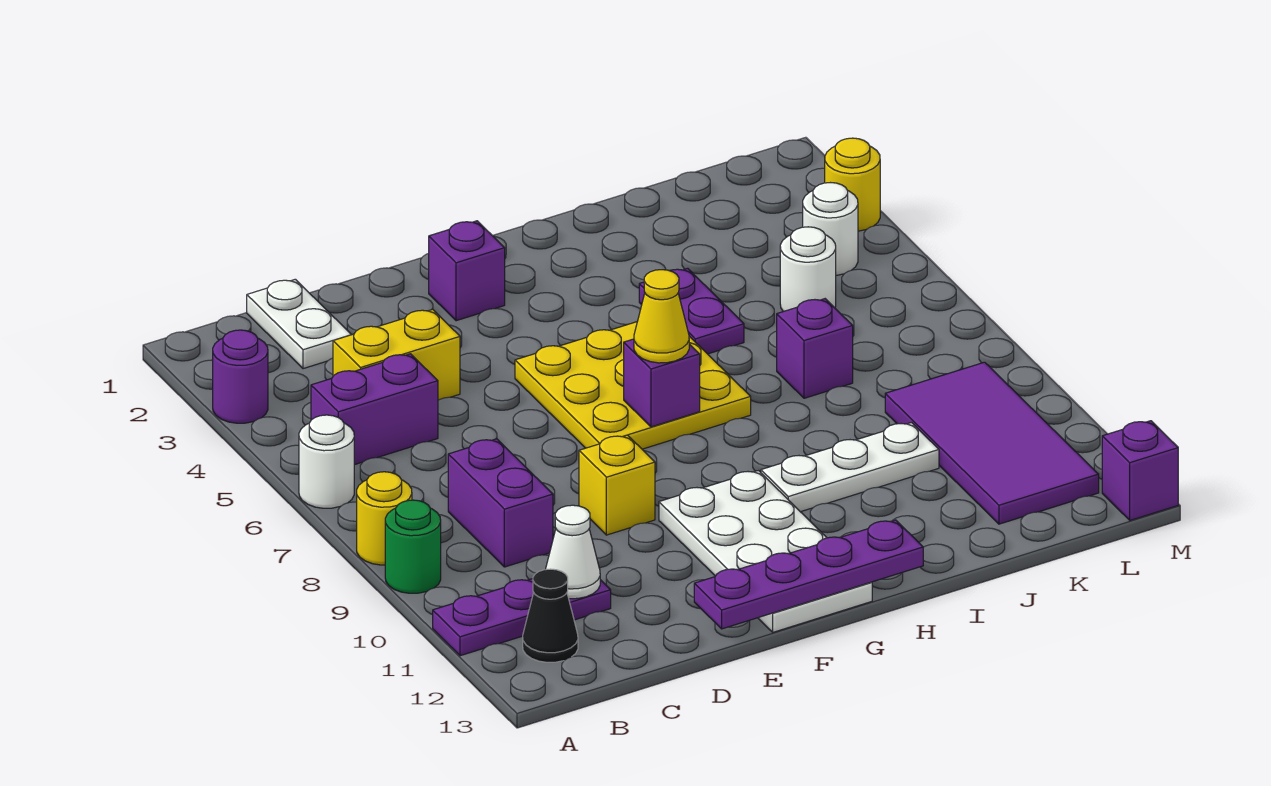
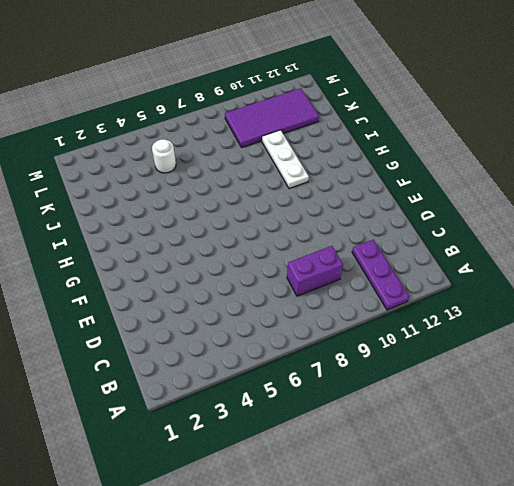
none -> purple 1x1 round brick [213,330,268,423]
none -> white 1x1 round brick [299,415,354,508]
none -> yellow 1x1 round brick [357,472,412,565]

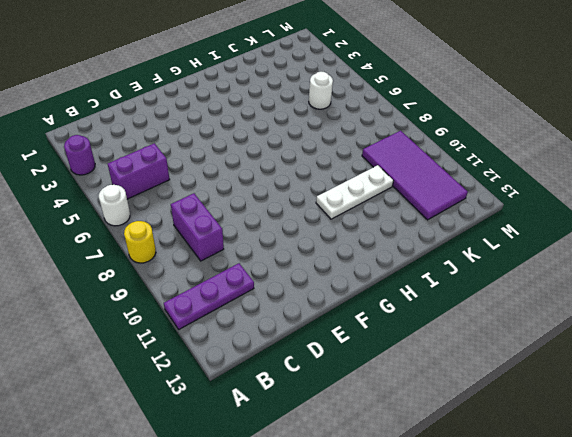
none -> green 1x1 round brick [385,500,441,593]
none -> black 1x1 cone [523,569,578,662]
none -> white 1x2 plate [247,279,351,369]

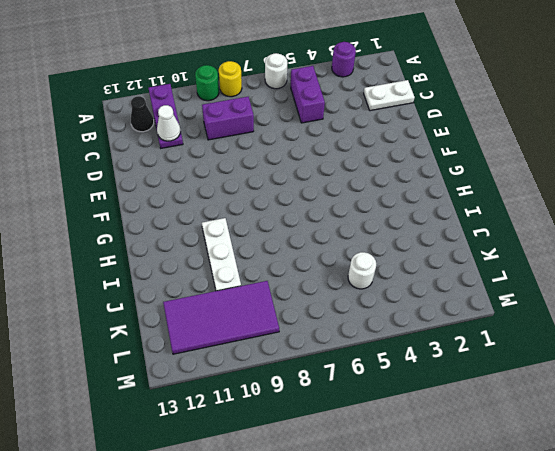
none -> yellow 1x2 brick [333,309,460,400]
none -> yellow 1x1 brick [579,435,655,535]
none -> purple 1x1 brick [429,221,505,321]

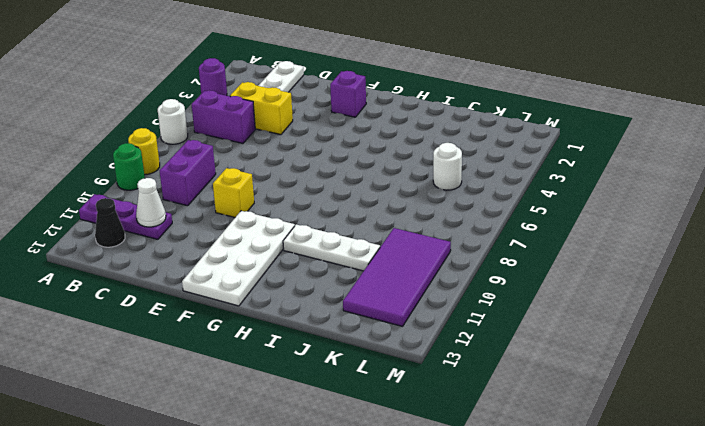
none -> yellow 3x3 plate [515,322,751,449]
none -> purple 1x2 plate [639,268,744,354]
none -> purple 1x1 brick [777,299,853,398]

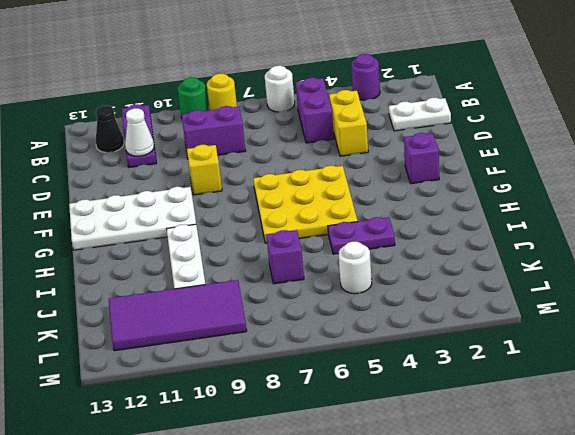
none -> white 1x1 round brick [803,183,858,275]
none -> yellow 1x1 round brick [825,138,880,231]
none -> purple 1x1 brick [1102,421,1178,520]

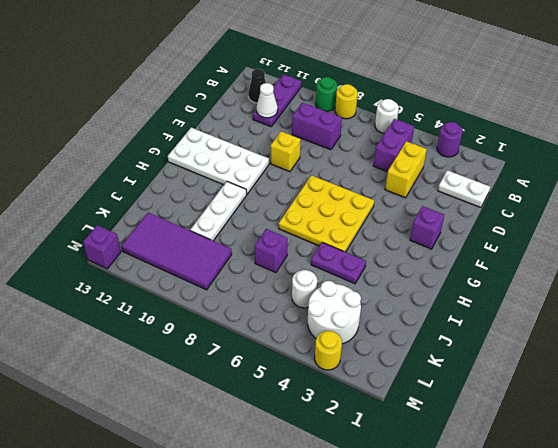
white 2x2 round brick [308,281,361,344] -> white 1x1 round brick [803,183,858,275]
none -> purple 1x4 plate [694,520,923,629]
none -> purple 1x1 brick [624,339,700,427]
none -> yellow 1x1 cone [634,270,689,363]

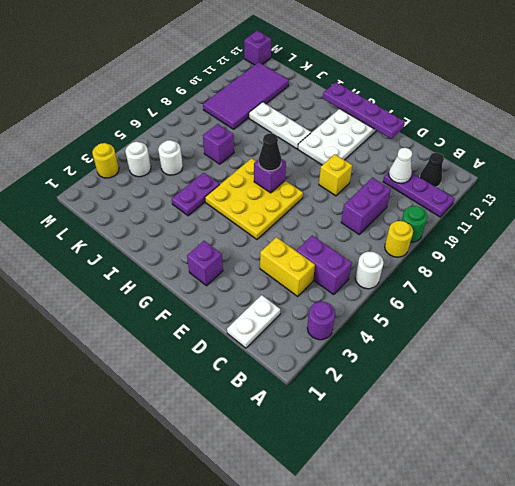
black 1x1 cone [259,133,282,171] -> yellow 1x1 cone [634,270,689,363]

